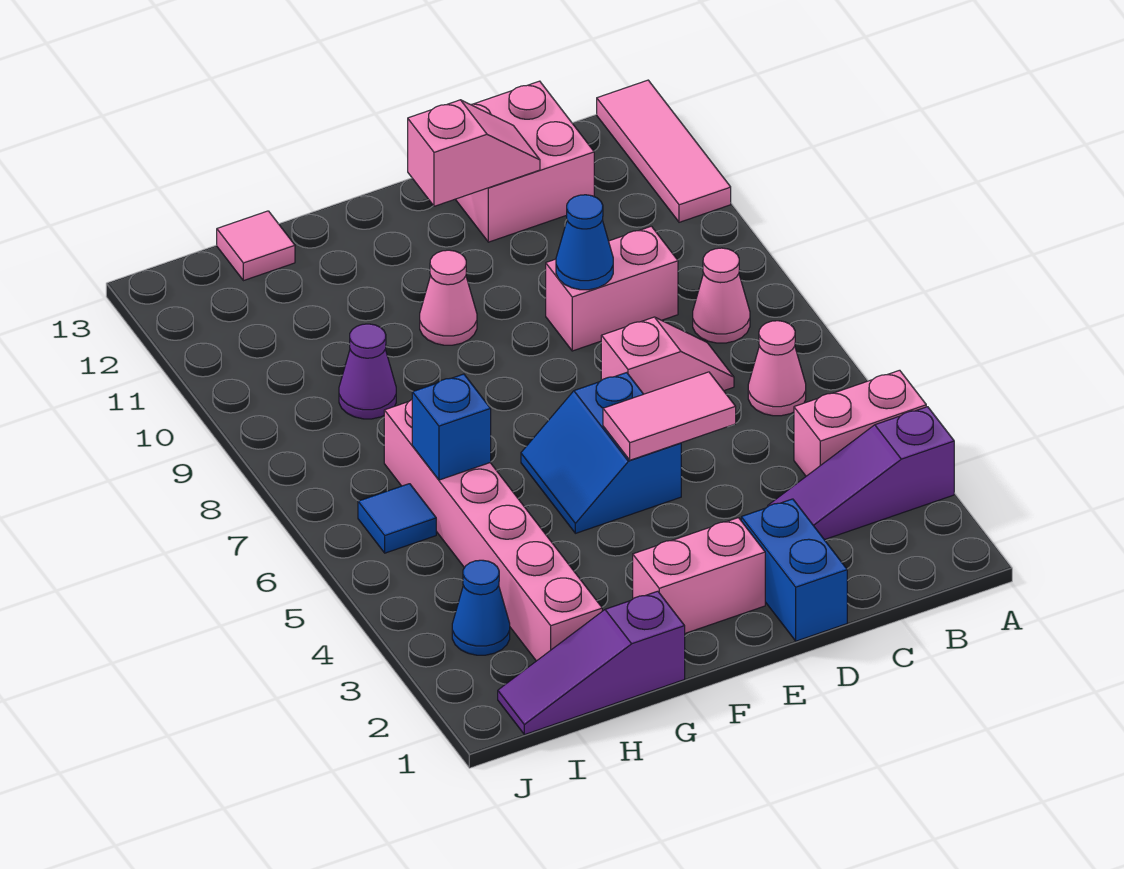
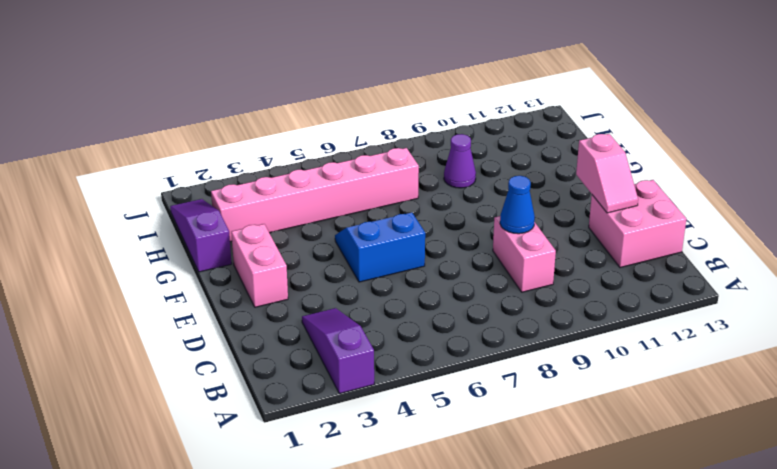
none -> pink 1x2 brick [794,370,926,476]
none -> pink 1x3 tile [597,80,731,222]
none -> pink 1x1 cone [748,321,806,416]

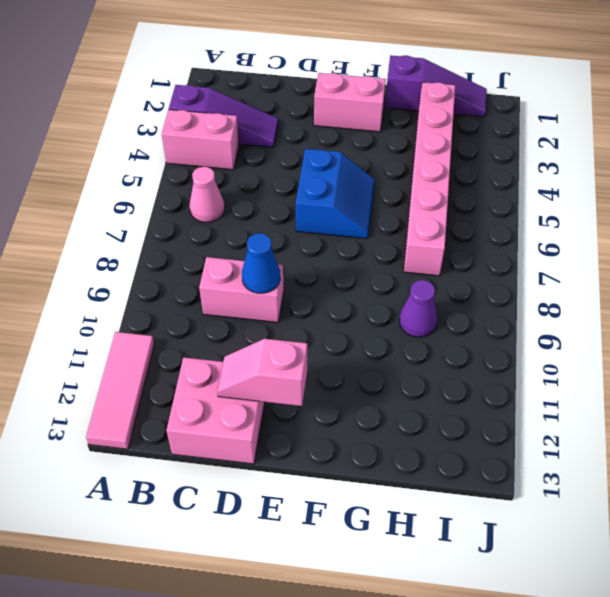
none -> pink 1x1 cone [693,248,750,343]
none -> pink 1x2 slope [601,317,734,394]
none -> blue 1x2 brick [741,499,847,641]

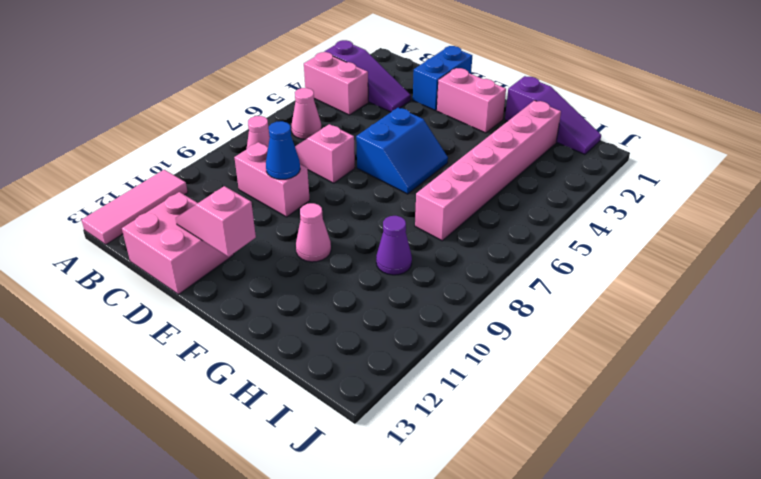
none -> pink 1x1 tile [217,211,295,281]
none -> blue 1x1 cone [452,560,510,655]
none -> blue 1x1 tile [358,484,436,553]

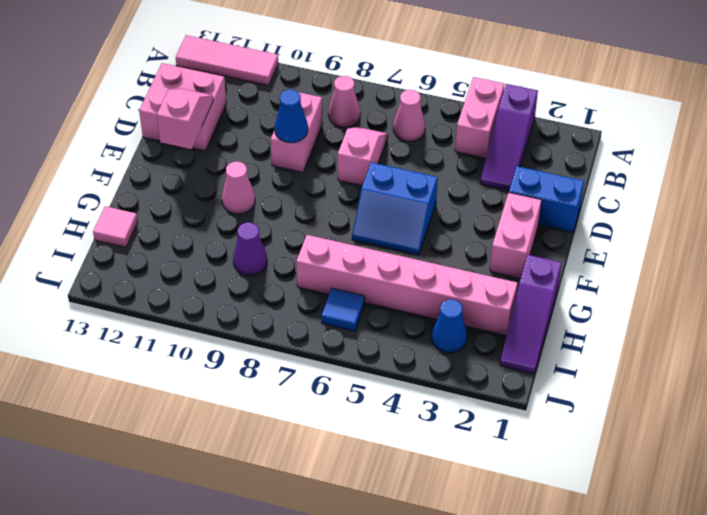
none -> pink 1x2 tile [603,372,736,460]
none -> blue 1x1 brick [412,374,491,480]

